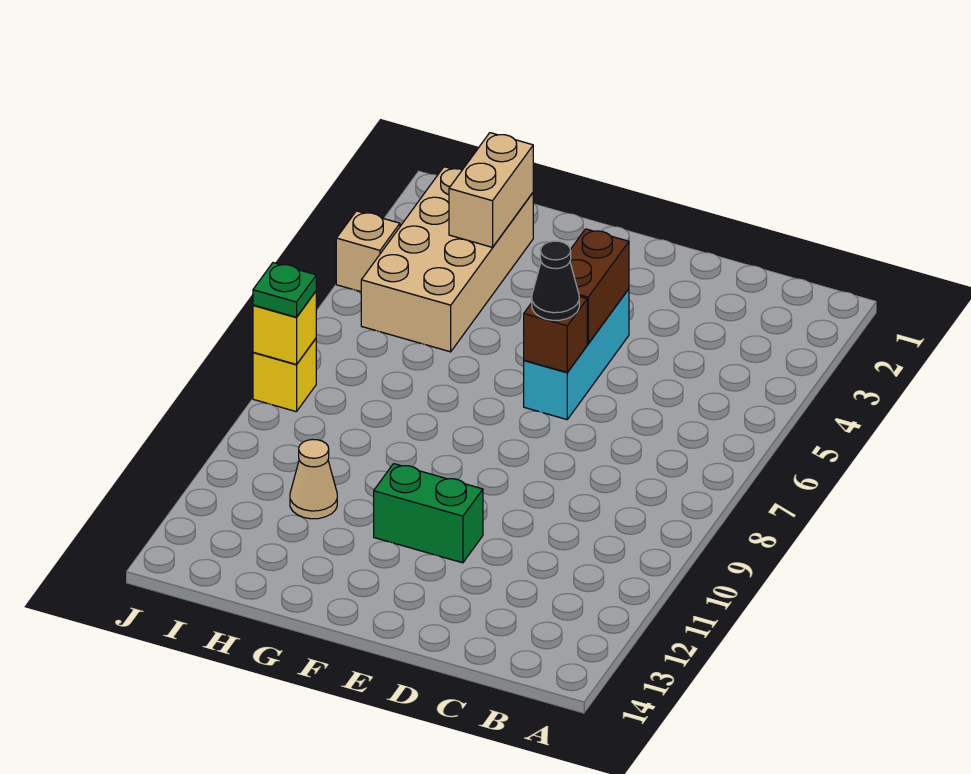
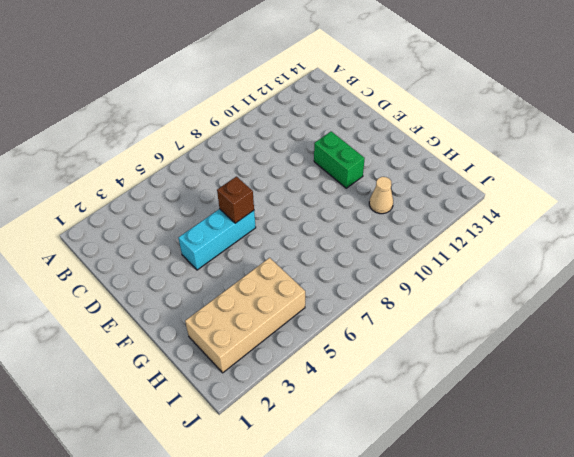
none -> tan 1x1 brick [336,211,400,292]
none -> yellow 1x1 brick [253,339,316,412]
none -> brown 1x2 brick [570,229,629,344]

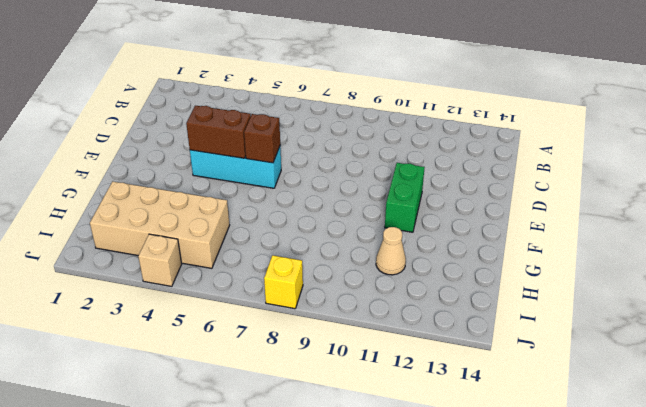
none -> tan 1x2 brick [449,133,533,247]
none -> yellow 1x1 brick [253,292,316,364]
none -> black 1x1 cone [532,241,579,320]

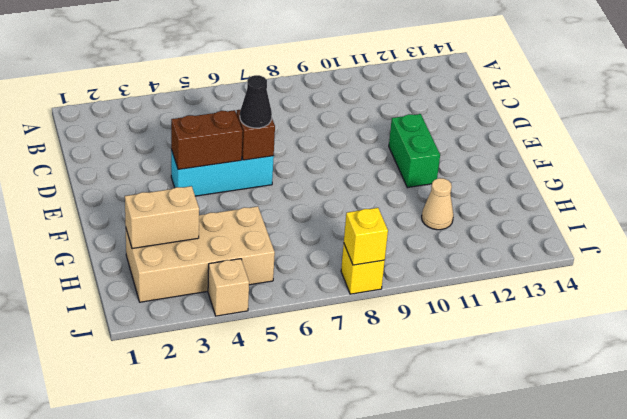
none -> green 1x1 plate [253,263,316,317]

